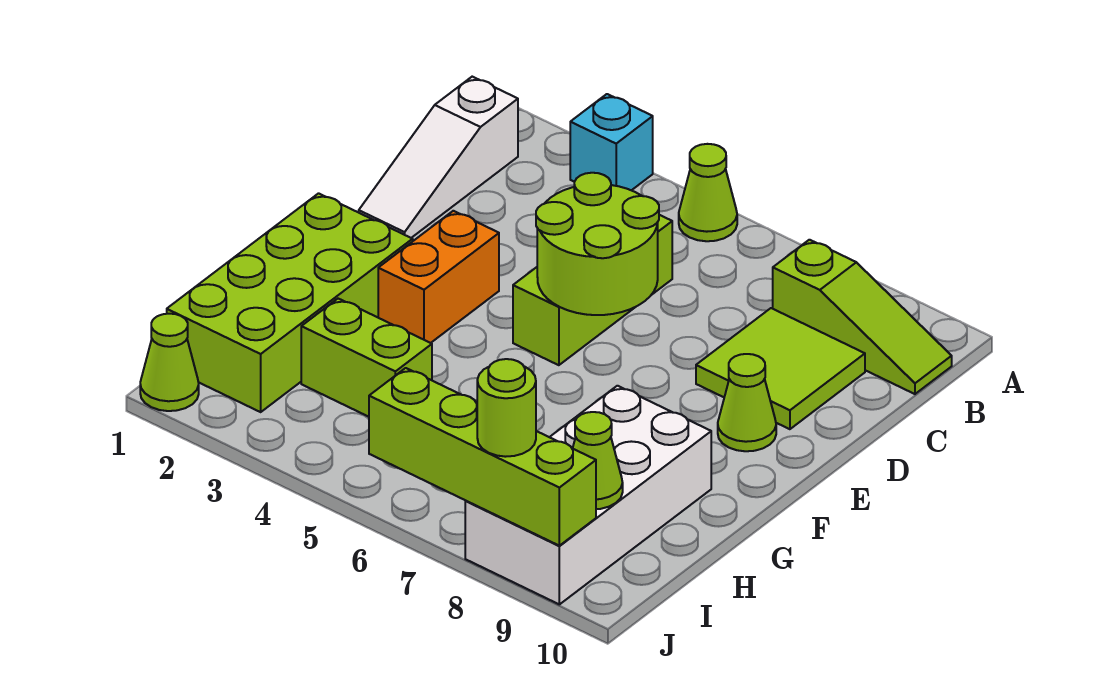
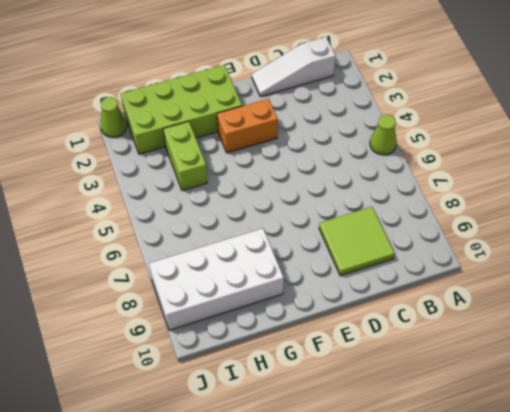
none -> cyan 1x1 brick [570,94,653,190]
none -> lime 1x3 slope [773,240,952,394]
none -> lime 1x3 brick [513,215,672,365]

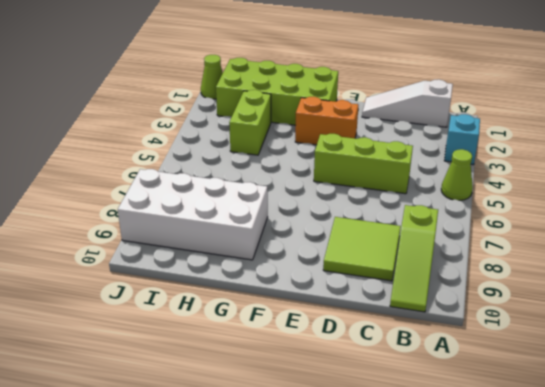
none -> lime 1x1 cone [718,354,776,451]
none -> lime 2x2 round brick [536,173,659,315]
none -> lime 1x1 cone [573,412,623,509]

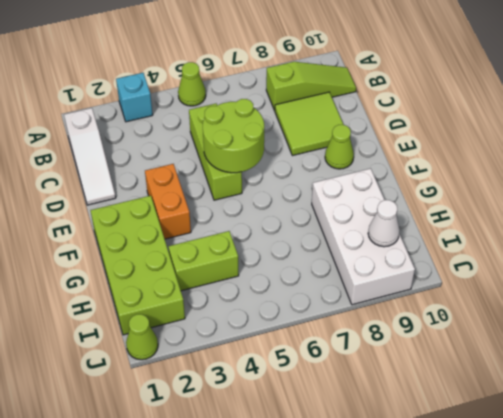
white 1x1 cone [368,200,400,247] -> lime 1x1 cone [573,412,623,509]
none -> lime 1x4 brick [369,368,596,546]
none -> lime 1x1 round brick [477,359,536,457]

